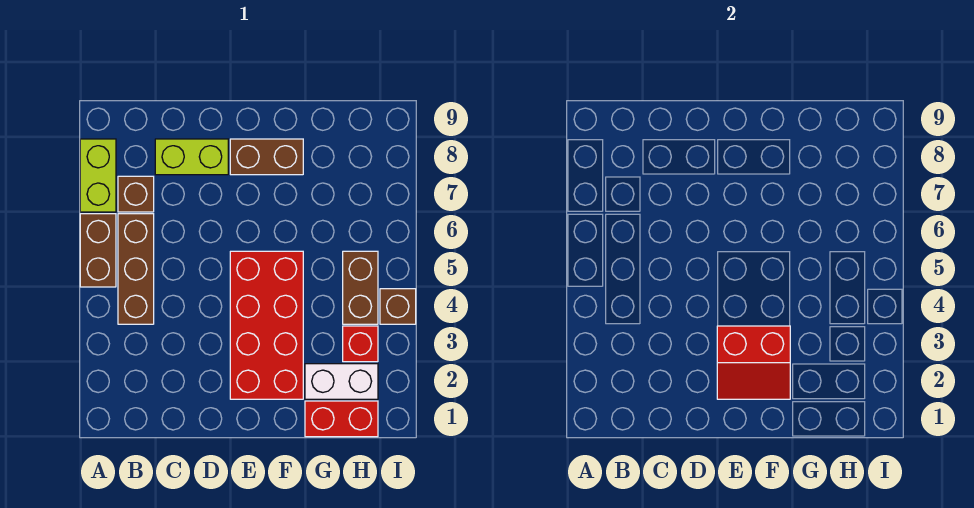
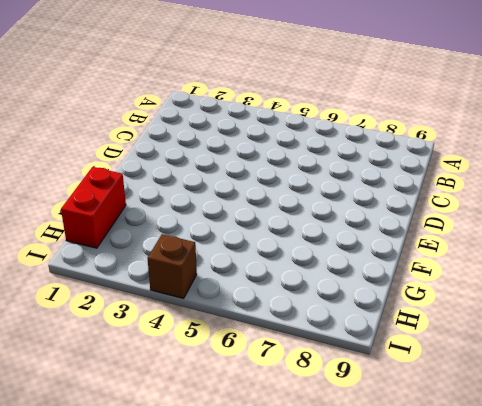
none -> brown 1x2 brick [80,214,116,287]
none -> lime 1x2 brick [80,139,116,212]
none -> brown 1x3 brick [118,214,154,324]

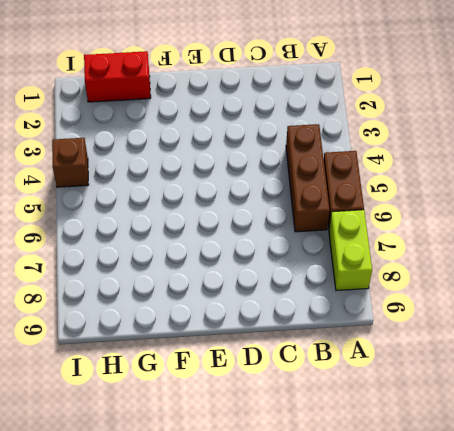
none -> brown 1x1 brick [118,176,154,212]
none -> lime 1x2 brick [155,139,228,175]
none -> red 2x4 brick [230,251,303,399]

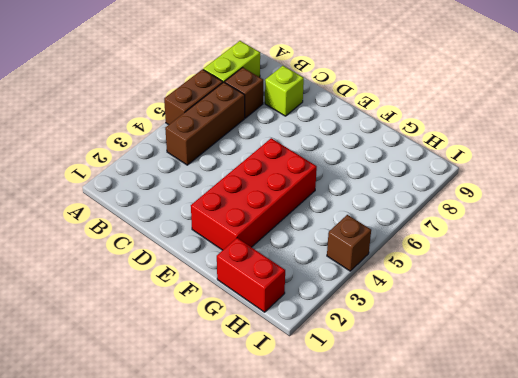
lime 1x1 brick [265,66,304,116] -> lime 1x2 brick [155,139,228,175]
none -> brown 1x2 brick [230,139,303,175]
none -> white 1x2 brick [305,364,378,399]
none -> red 1x1 brick [343,326,378,362]

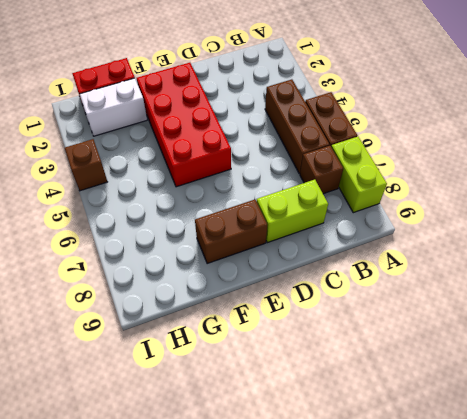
none -> red 1x1 brick [343,326,378,362]
none -> brown 1x2 brick [343,251,378,324]
none -> red 2x2 slope [717,326,790,399]

